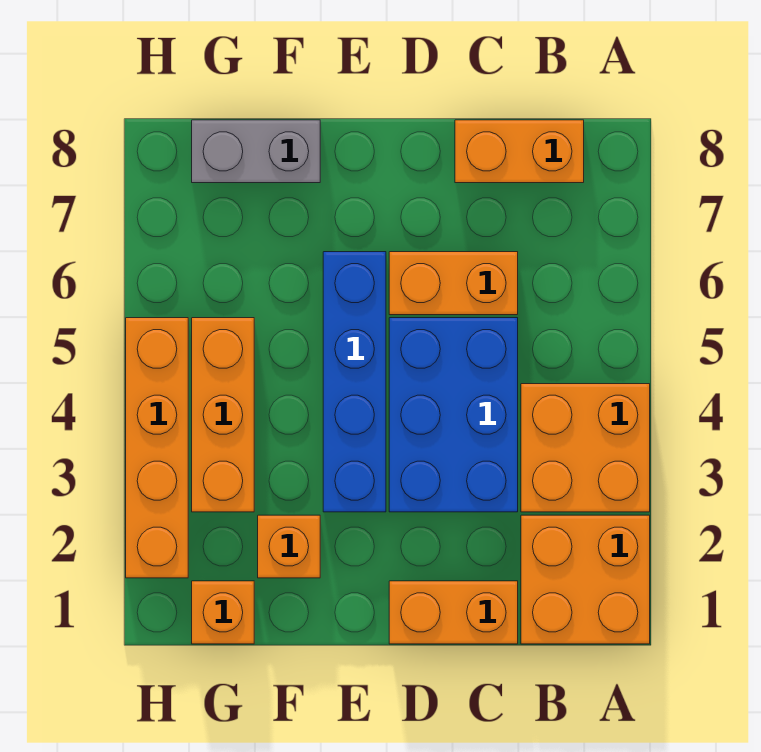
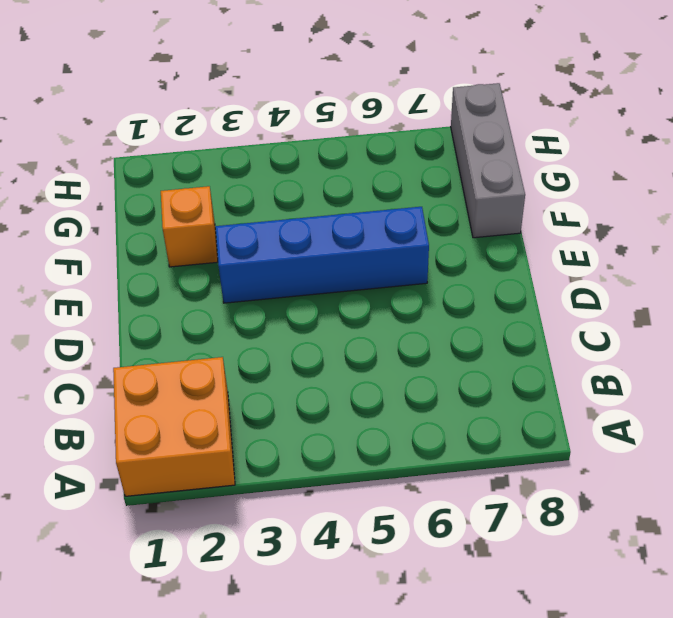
grey 1x3 brick [451,83,525,238] -> grey 1x2 brick [192,120,320,183]
none -> orange 2x2 brick [521,384,650,512]
none -> orange 1x2 brick [455,120,584,183]
none -> orange 1x2 brick [389,581,518,644]

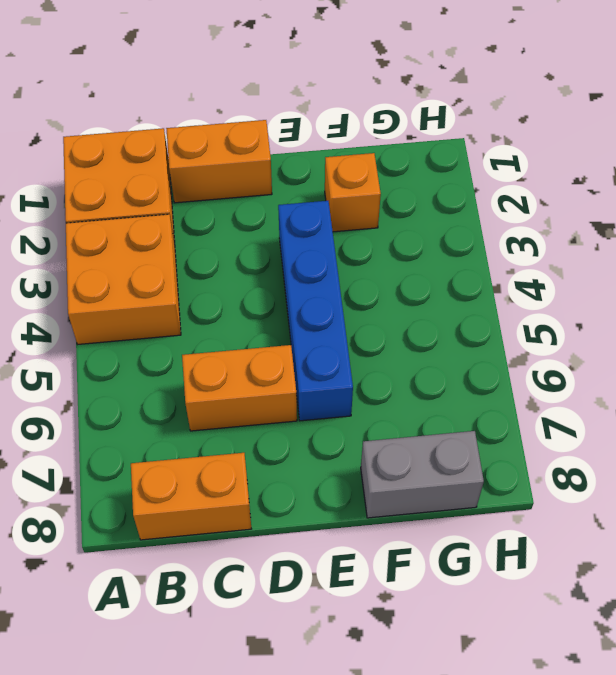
none -> blue 2x3 brick [389,318,518,512]
none -> orange 1x1 brick [192,581,254,644]
none -> orange 1x3 brick [192,318,254,512]

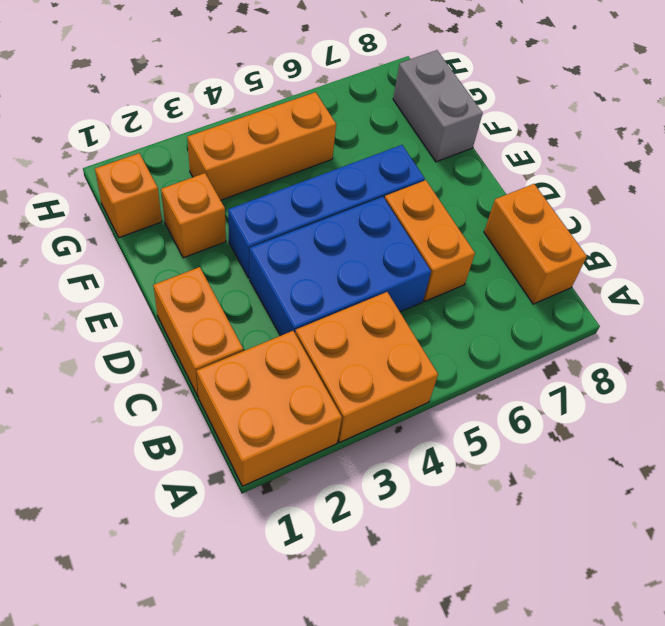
none -> orange 1x4 brick [126,318,188,578]

